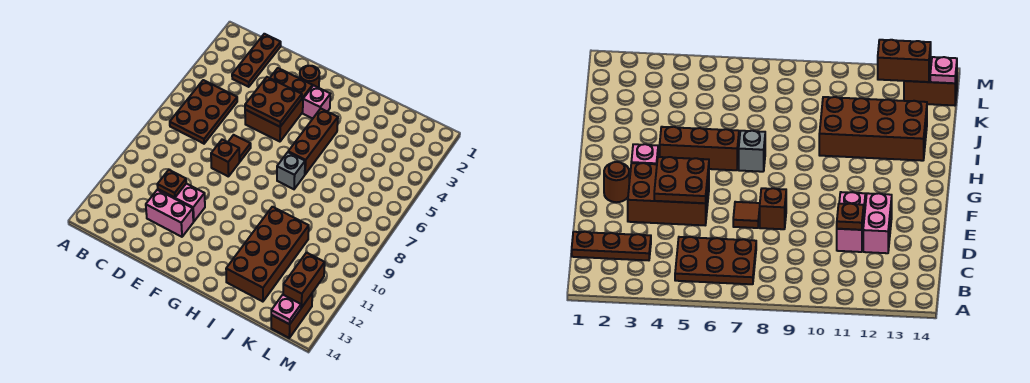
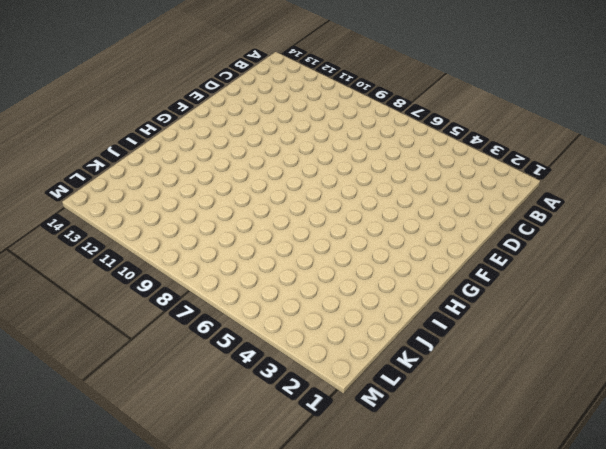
none -> brown 2x3 plate [170,80,237,144]
none -> brown 1x3 plate [232,34,281,87]
none -> pink 1x2 brick [158,184,205,222]

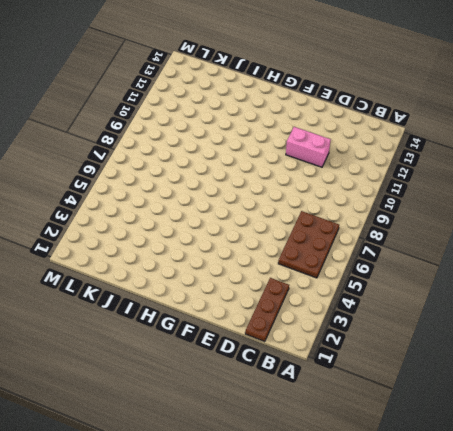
none -> pink 1x2 brick [146,190,193,237]
none -> brown 2x3 brick [245,68,313,142]
none -> brown 1x1 tile [228,135,251,162]

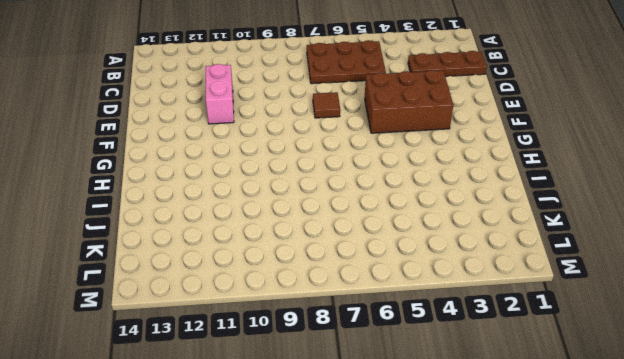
none -> pink 1x2 brick [146,190,193,237]
none -> brown 1x1 brick [211,140,239,177]
none -> brown 1x1 round brick [300,66,319,88]

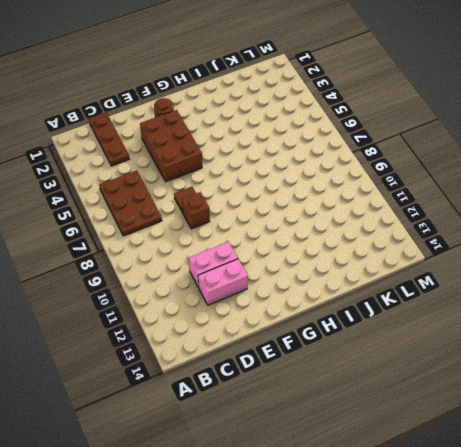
none -> pink 1x1 brick [303,85,330,119]
none -> brown 1x3 brick [288,109,338,174]
none -> grey 1x1 brick [277,152,305,189]

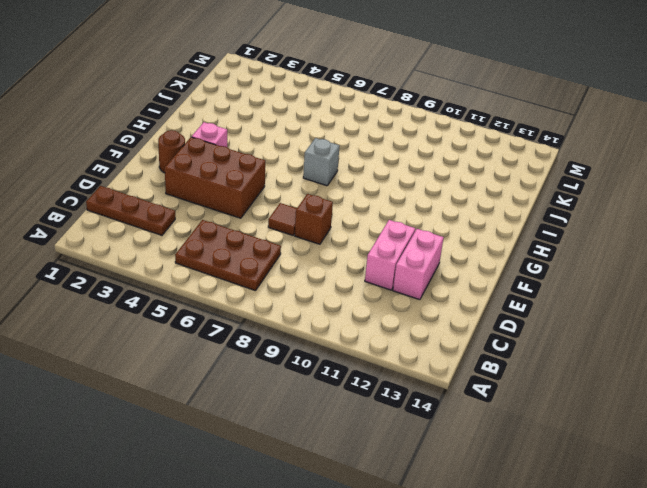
none -> brown 1x3 brick [288,109,338,174]
none -> brown 2x4 brick [226,207,309,302]
none -> brown 1x2 brick [271,294,312,338]

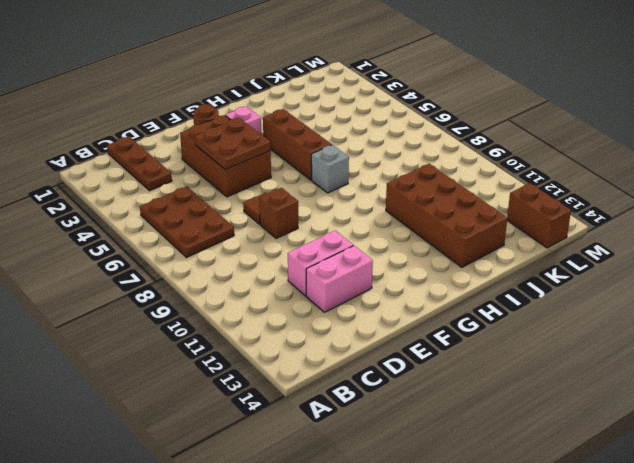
none -> brown 1x1 plate [157,170,186,198]
none -> brown 1x2 brick [283,253,325,308]
none -> pink 1x1 plate [271,295,301,324]

